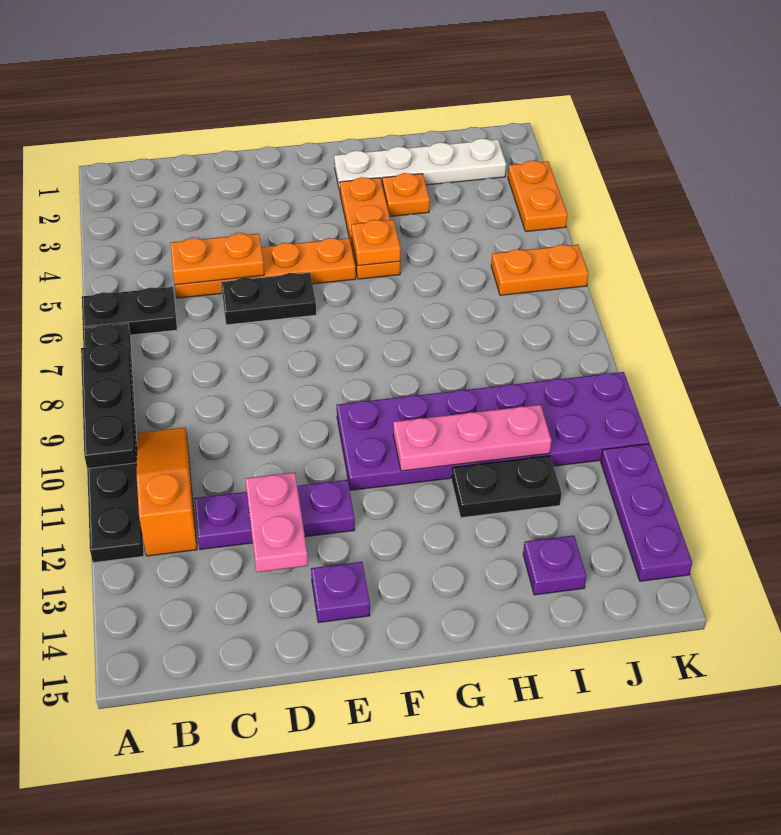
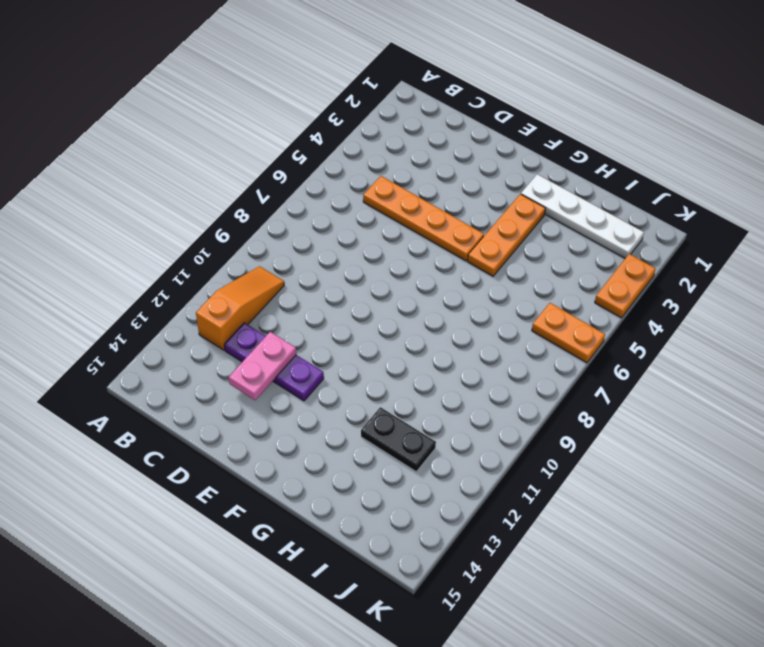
none -> black 1x2 plate [82,287,177,335]
none -> black 1x6 plate [83,324,144,563]
none -> black 1x2 plate [221,273,316,325]

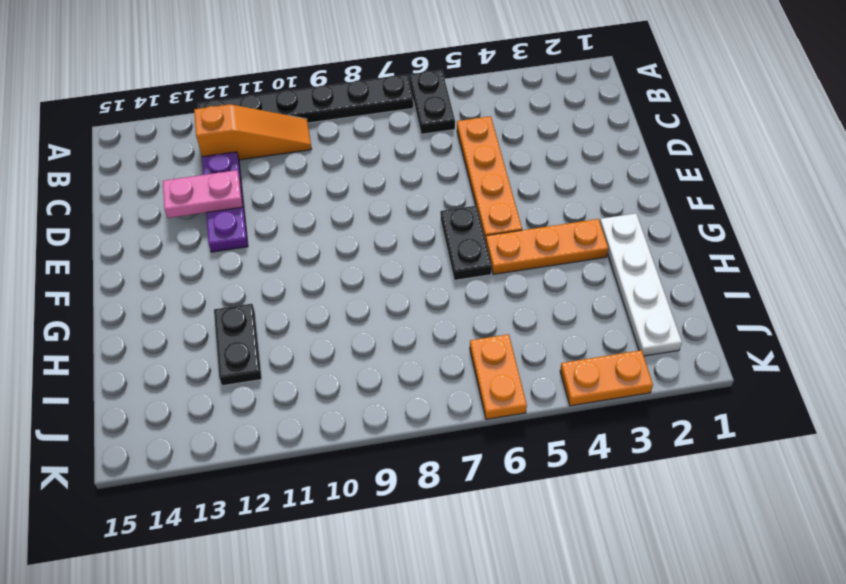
black 1x2 plate [440,206,492,280] -> black 1x2 plate moved to [221,273,316,325]
none -> purple 1x1 plate [311,562,370,623]
none -> purple 2x6 plate [337,372,649,490]
none -> orange 1x1 plate [382,173,430,216]

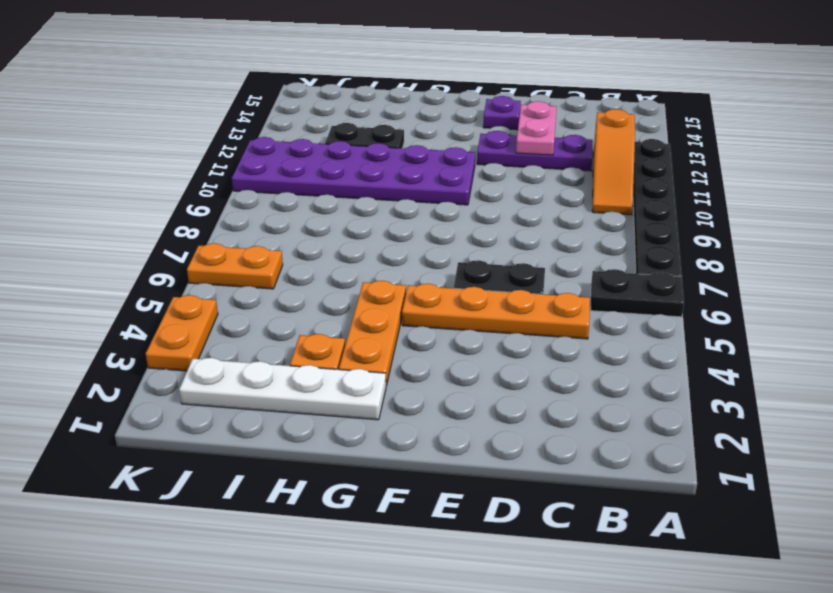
none -> purple 1x1 plate [523,535,586,595]
none -> purple 1x3 plate [601,444,692,581]
none -> black 1x3 plate [81,343,137,469]

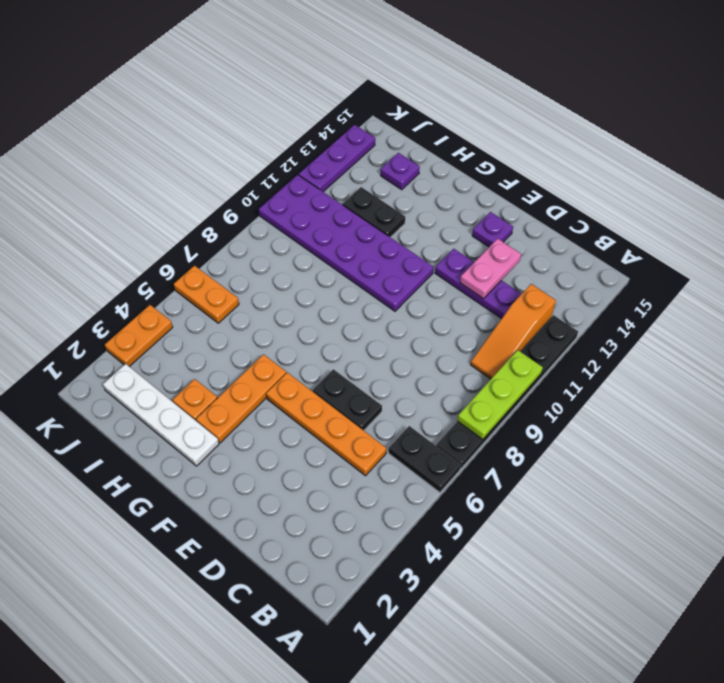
lime 1x3 plate [457,350,543,439] -> black 1x3 plate [81,343,137,469]
none -> orange 1x2 plate [170,234,264,285]
none -> orange 1x1 plate [351,220,401,266]
none -> pink 1x3 plate [393,405,551,471]

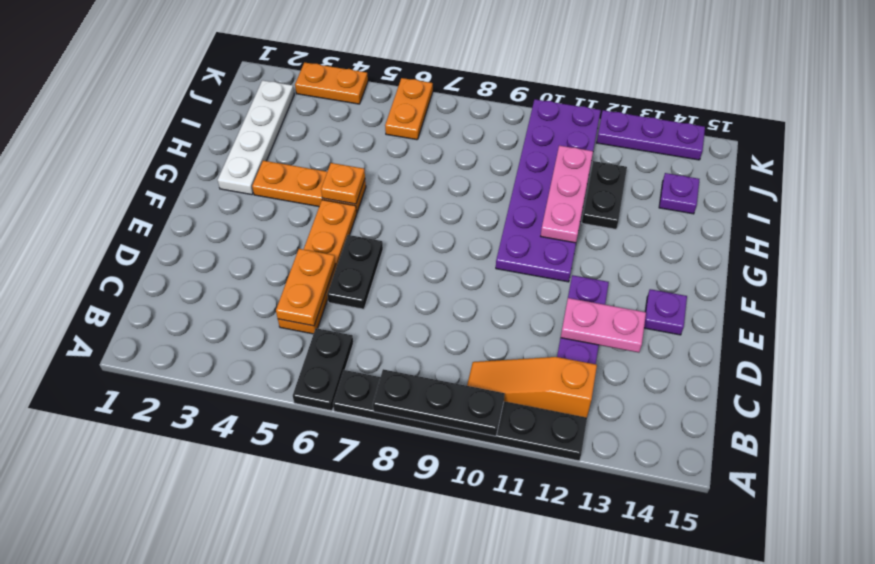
none -> orange 1x1 plate [382,173,430,216]

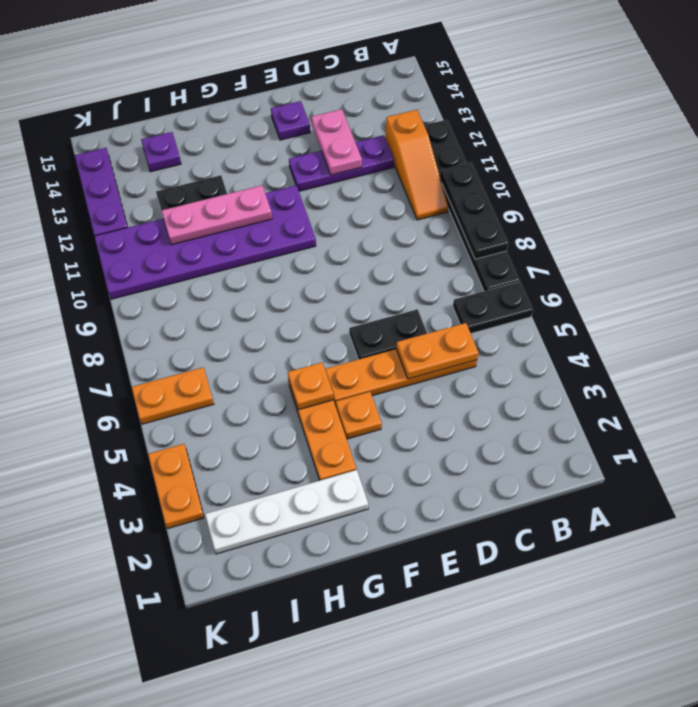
orange 1x1 plate [336,392,382,439] -> orange 1x1 plate moved to [382,173,430,216]

